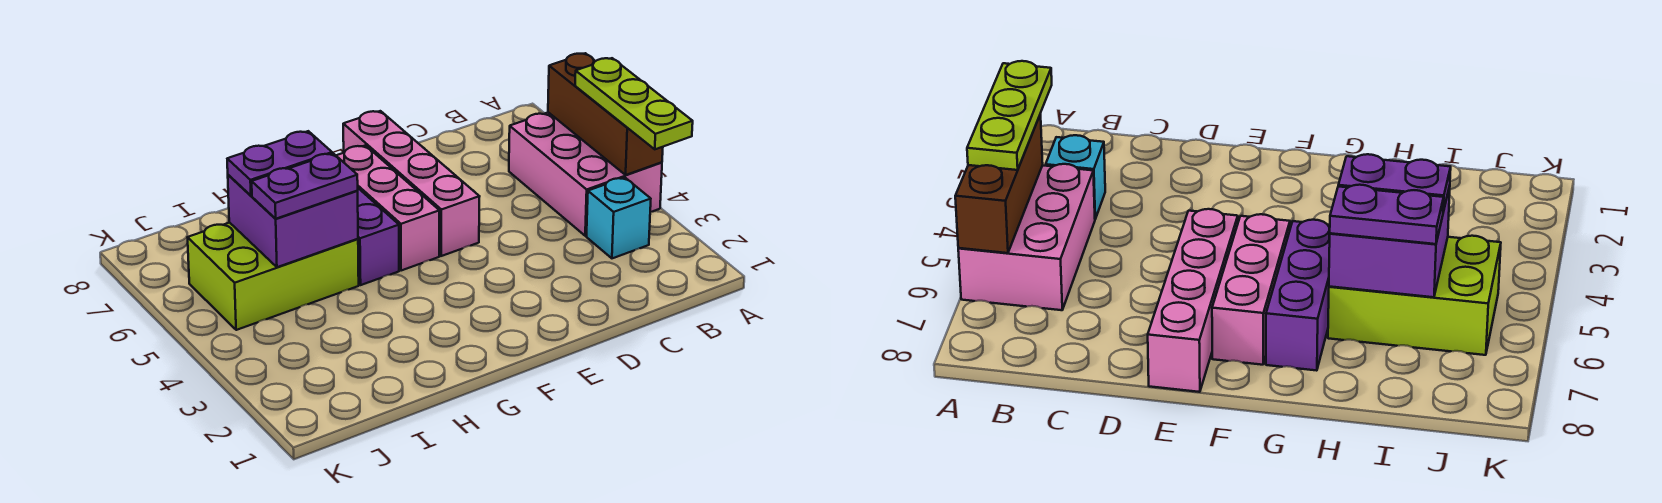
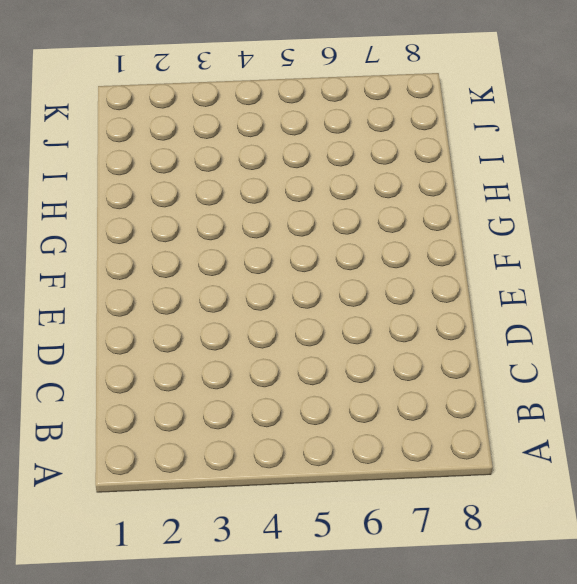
none -> pink 2x3 brick [509,112,662,236]
none -> cyan 1x1 brick [587,178,651,258]

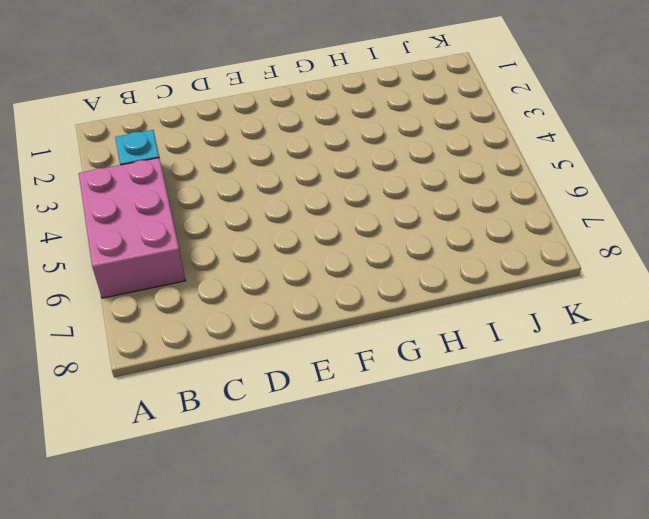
none -> pink 1x4 brick [343,111,480,256]
none -> pink 1x3 brick [336,145,439,271]

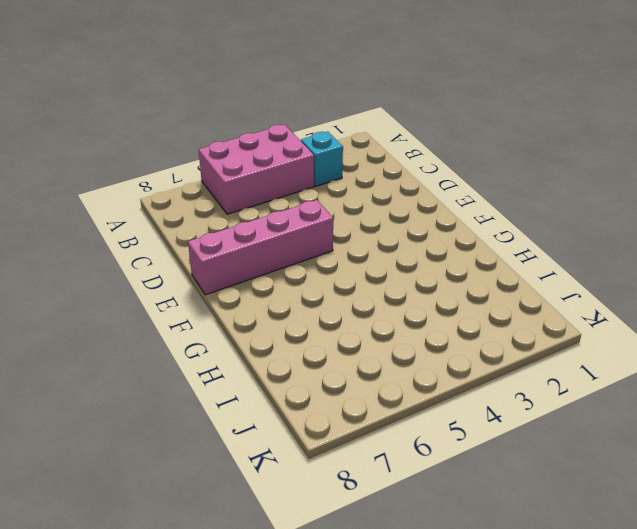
none -> pink 1x3 brick [336,145,439,271]
none -> purple 1x3 brick [358,188,399,285]

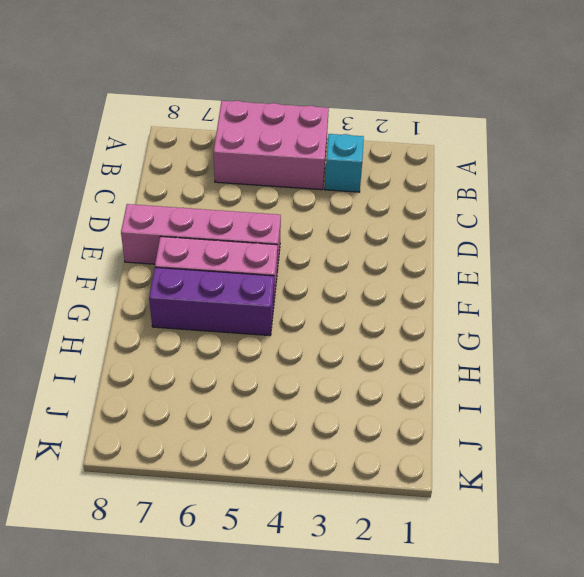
none -> lime 2x3 brick [188,223,359,330]
none -> brown 1x3 brick [548,53,663,175]

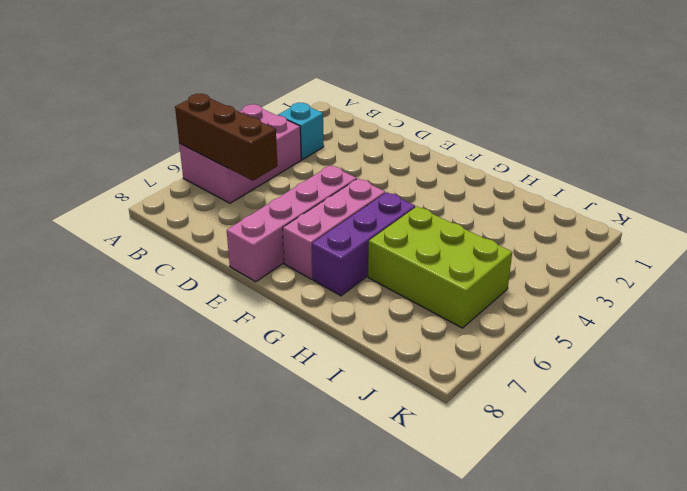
brown 1x3 brick [175,94,278,181] -> brown 1x3 brick turned to [548,53,663,175]
none -> purple 2x2 brick [228,175,358,267]
none -> lime 1x3 plate [575,58,693,149]

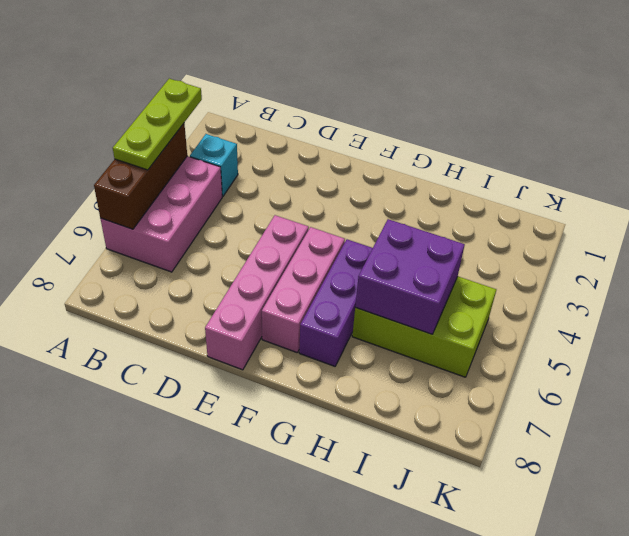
none -> purple 1x2 plate [252,153,358,219]
none -> purple 1x2 plate [227,131,332,196]

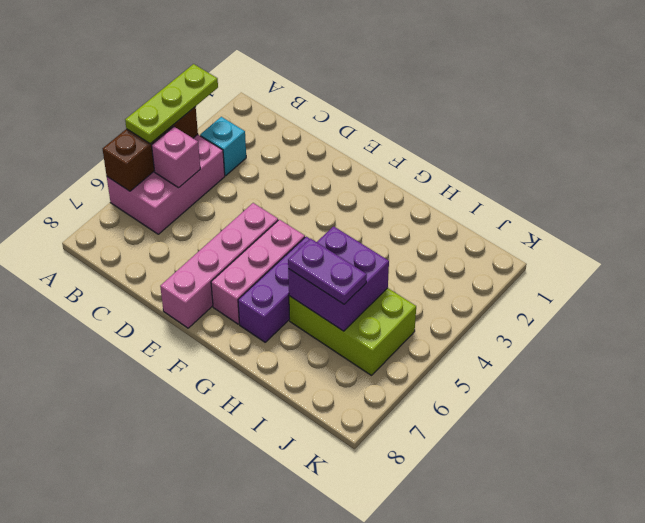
pink 1x1 brick [152,127,200,188] -> none
none -> purple 1x2 plate [252,153,358,219]

